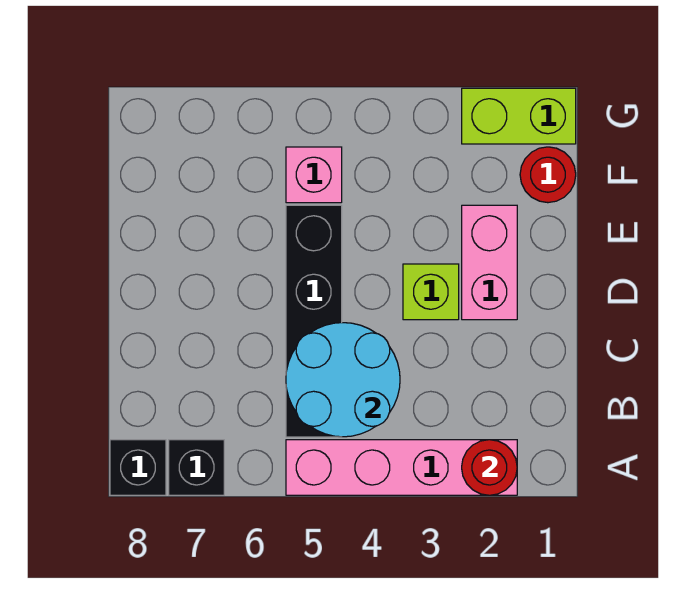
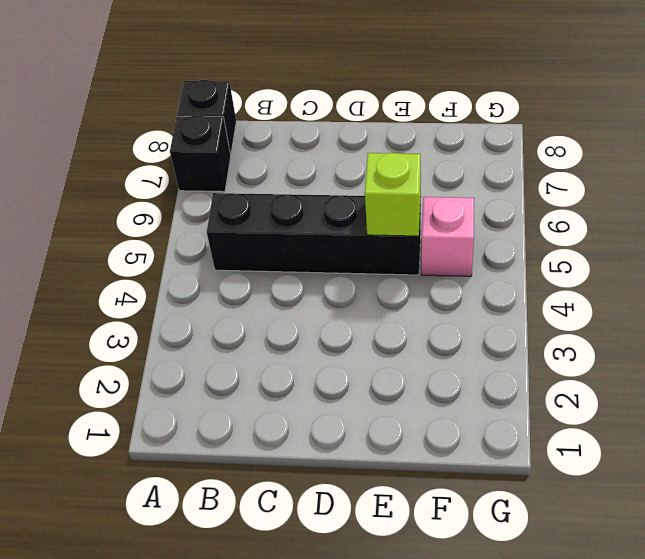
lime 1x1 brick [365,153,421,236] -> lime 1x1 brick moved to [403,264,459,320]
none -> pink 1x4 brick [286,440,517,495]
none -> pink 1x2 brick [462,205,517,320]

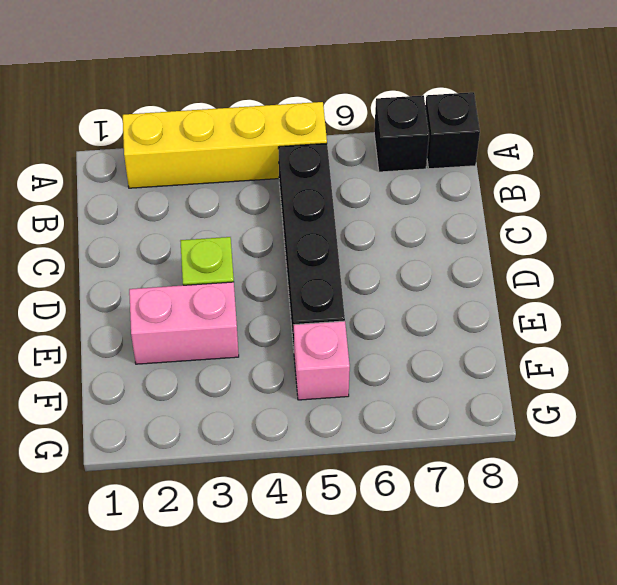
yellow 1x4 brick [123,102,327,188] -> pink 1x4 brick [286,440,517,495]
pink 1x2 brick [129,282,239,364] -> pink 1x2 brick turned to [462,205,517,320]
none -> red 1x1 round brick [520,147,576,203]
none -> lime 1x2 brick [462,88,576,144]

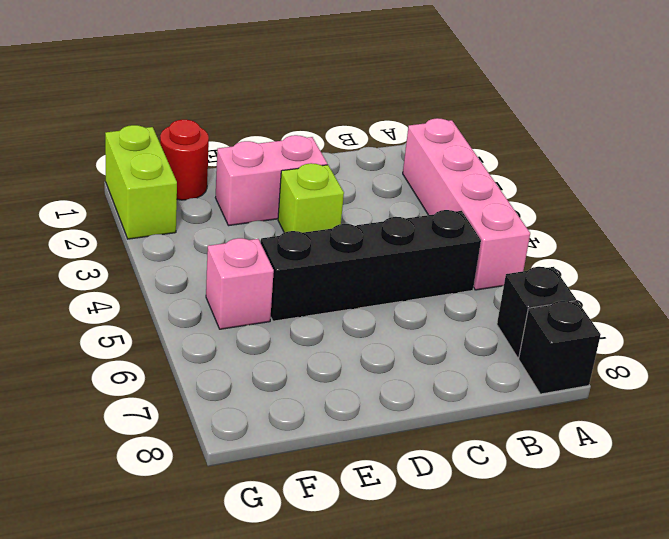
none -> red 1x1 round brick [462,440,517,495]
none -> cyan 2x2 round brick [286,323,400,437]

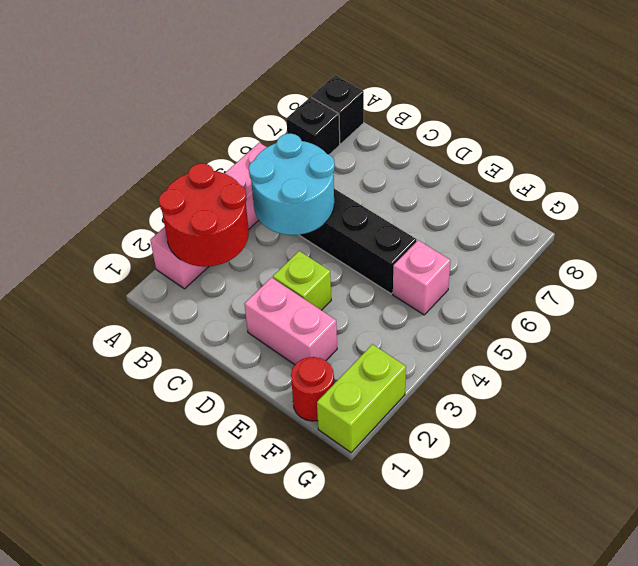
red 2x2 round brick [159,164,249,267] -> red 1x1 round brick [462,440,517,495]

